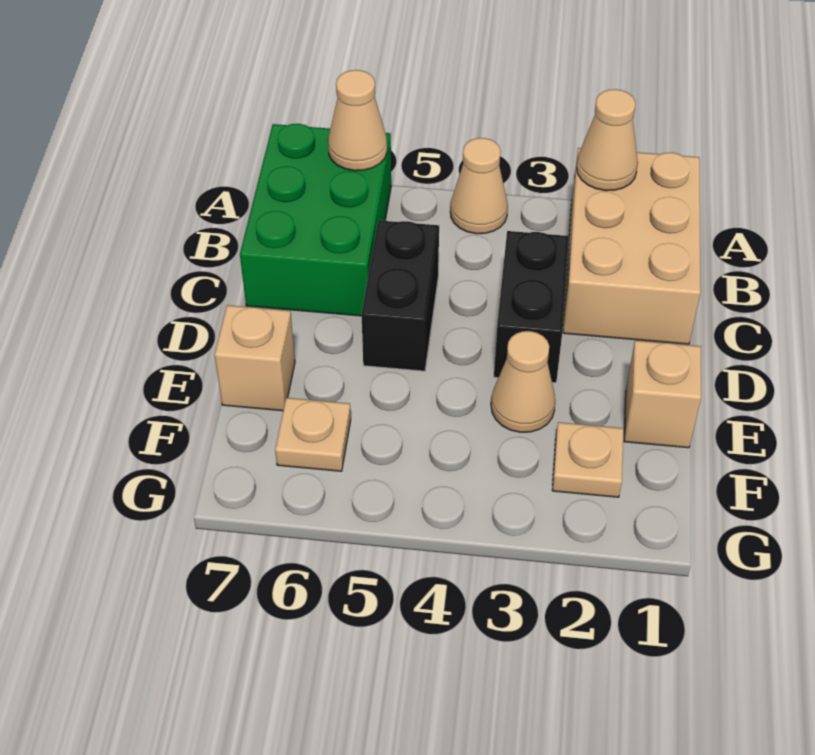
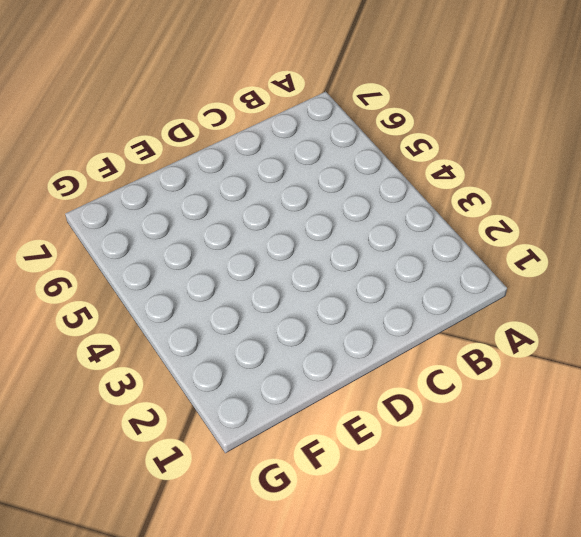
none -> tan 2x3 brick [563,148,701,344]
none -> tan 1x1 cone [450,138,508,234]
none -> green 2x3 brick [240,124,391,316]

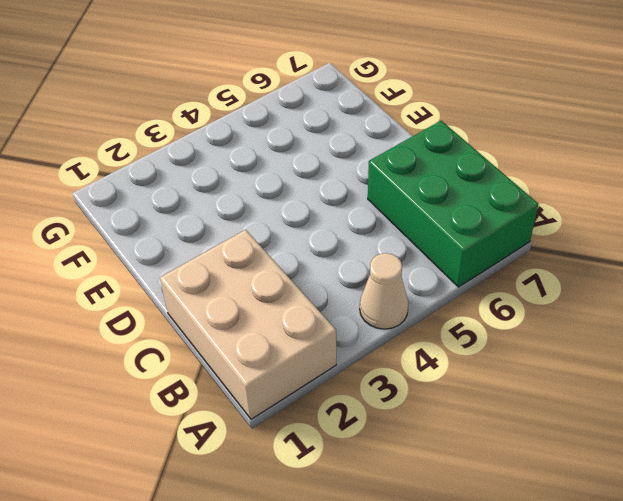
none -> black 1x2 brick [494,231,569,383]
none -> black 1x2 brick [362,220,439,371]
none -> tan 1x1 brick [624,341,701,448]

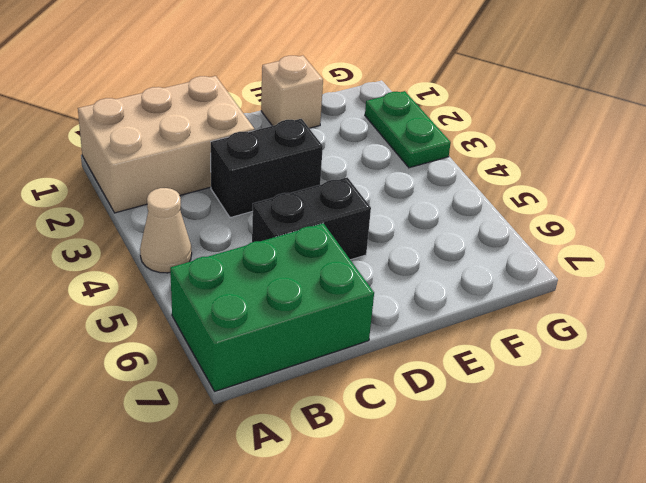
green 1x2 plate [365,91,451,168] -> none
none -> tan 1x1 cone [491,331,555,432]
none -> tan 1x1 brick [214,305,295,411]
none -> tan 1x1 plate [552,422,624,497]

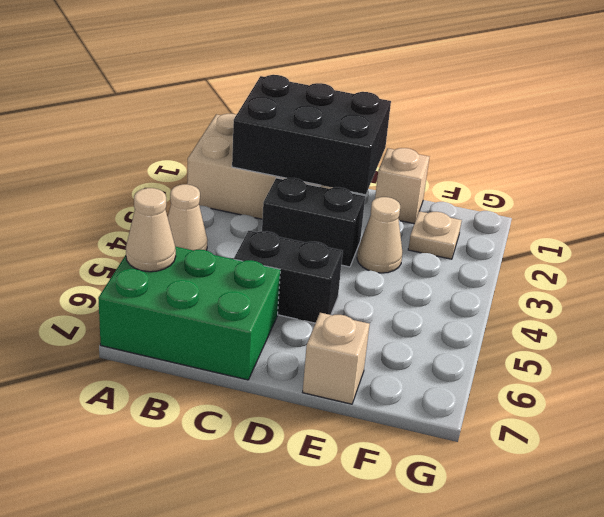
black 2x3 brick [232,75,391,194] -> none
none -> tan 1x1 plate [275,398,351,471]
none -> tan 1x1 cone [577,89,638,191]

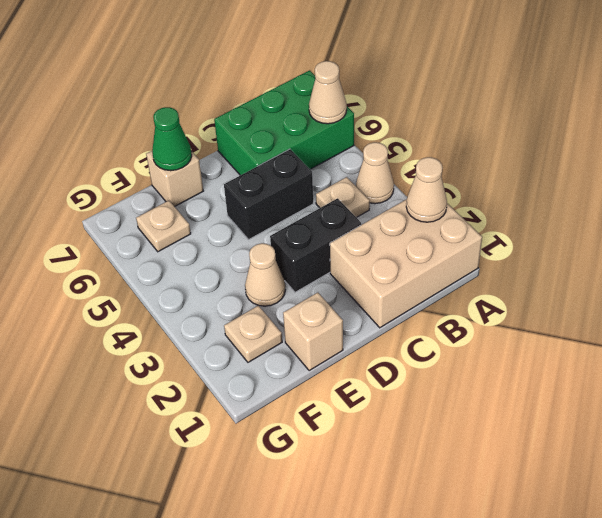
tan 1x1 plate [316,177,370,218] -> none
green 1x1 cone [152,107,192,171] -> none

